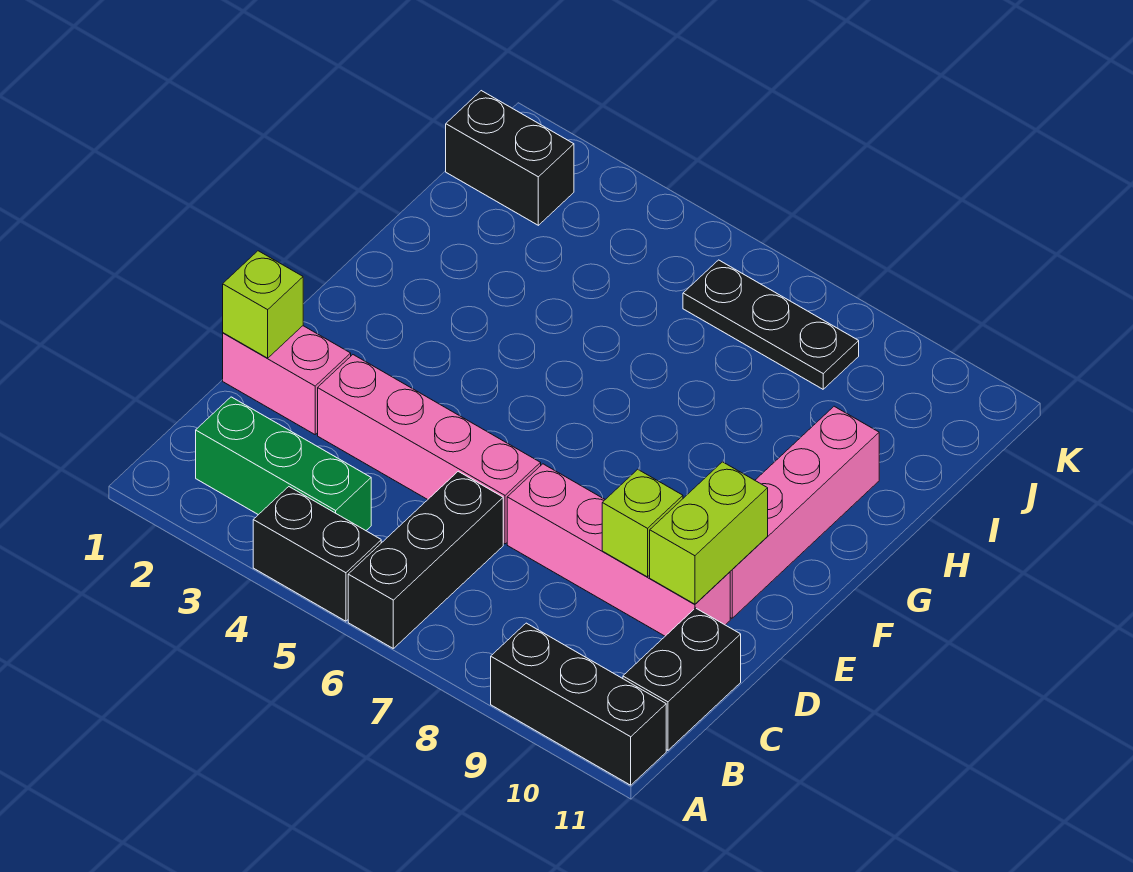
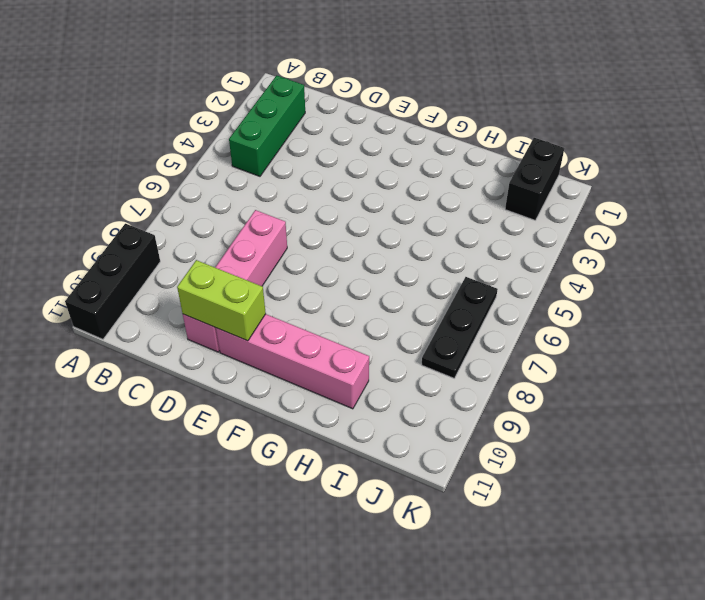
none -> black 1x2 brick [253,487,381,621]
none -> black 1x3 brick [348,471,503,648]
none -> black 1x2 brick [623,608,741,750]

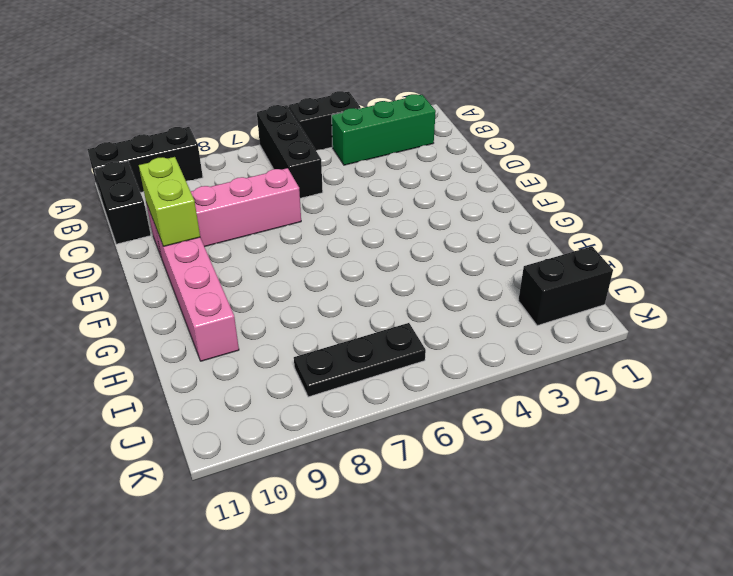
none -> pink 1x2 brick [223,326,351,434]
none -> pink 1x4 brick [318,355,541,544]
none -> lime 1x1 brick [223,251,303,358]

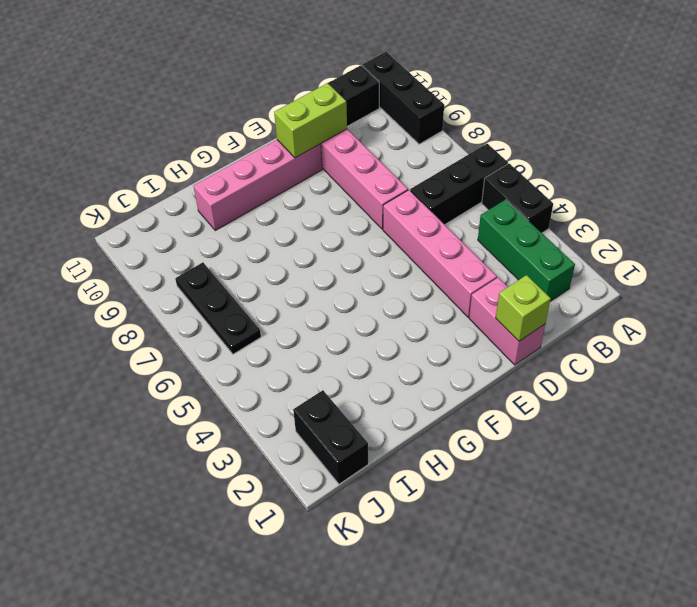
none -> lime 1x1 brick [602,469,683,577]

